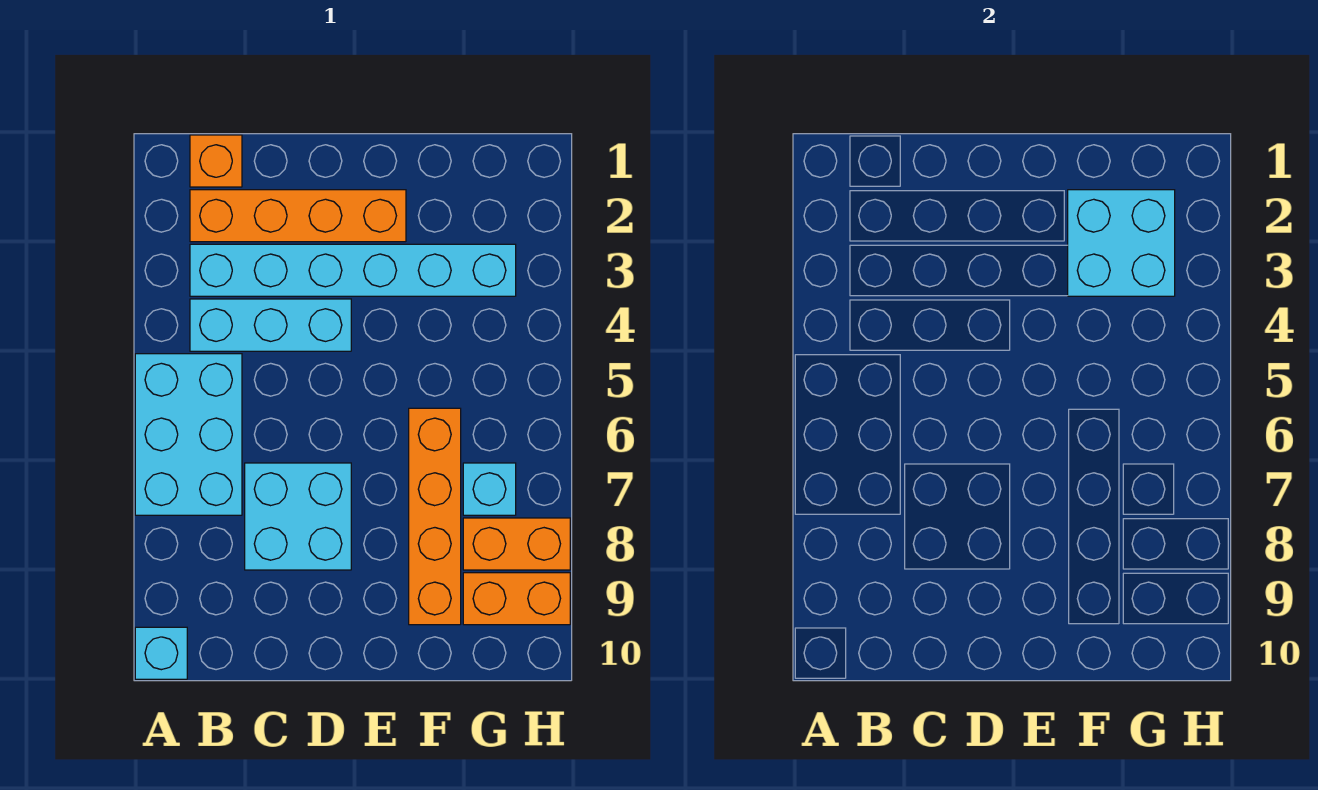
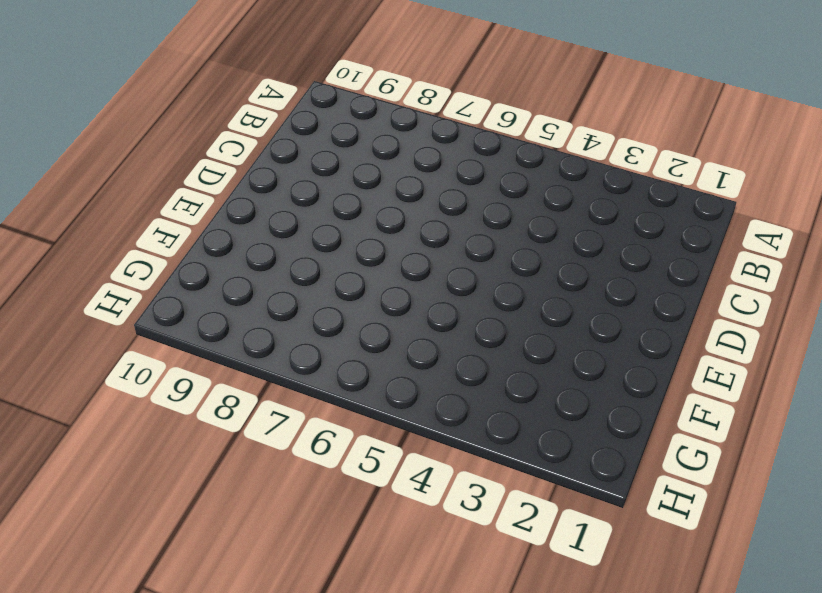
none -> cyan 2x3 brick [135,354,242,515]
none -> cyan 1x1 brick [135,627,187,679]
none -> orange 1x1 brick [190,135,242,187]

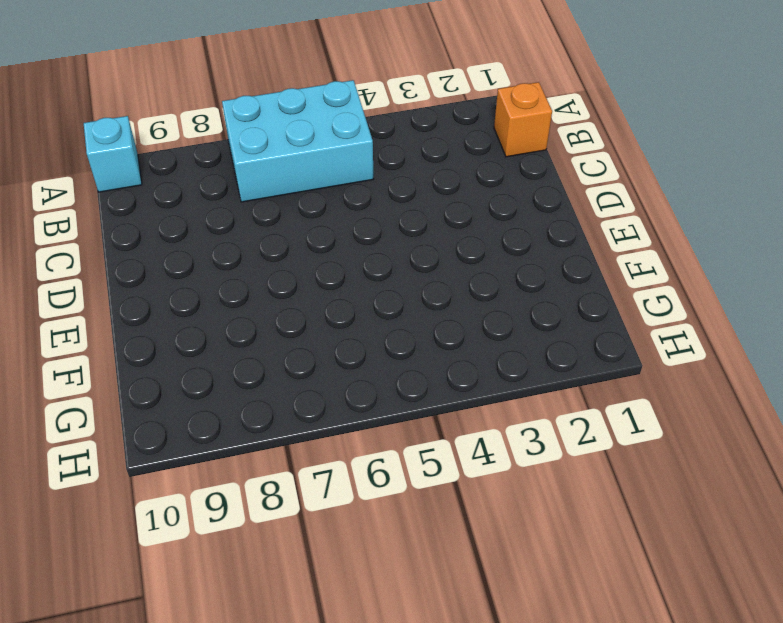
none -> orange 1x4 brick [190,190,406,242]
none -> cyan 1x6 brick [190,244,516,296]
none -> cyan 1x3 brick [190,299,351,351]

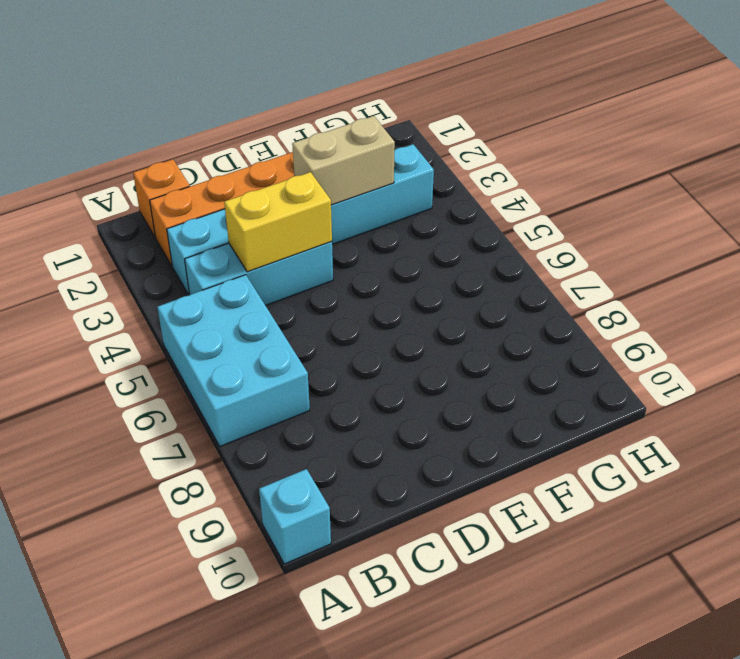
yellow 1x2 brick [224,172,332,272] -> none
tan 1x2 brick [292,116,395,205] -> cyan 2x2 brick [1068,190,1175,296]
none -> cyan 2x2 brick [245,463,351,570]
none -> orange 1x4 brick [409,408,461,625]
none -> cyan 1x1 brick [463,463,516,515]

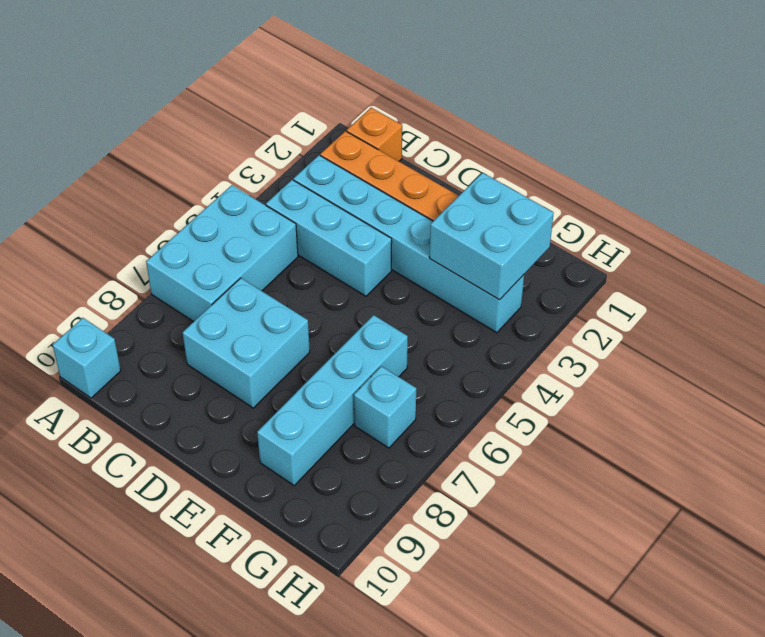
cyan 1x4 brick [257,315,408,485] -> orange 1x4 brick [409,408,461,625]
none -> orange 1x2 brick [463,518,570,570]
none -> orange 1x2 brick [463,573,570,625]

